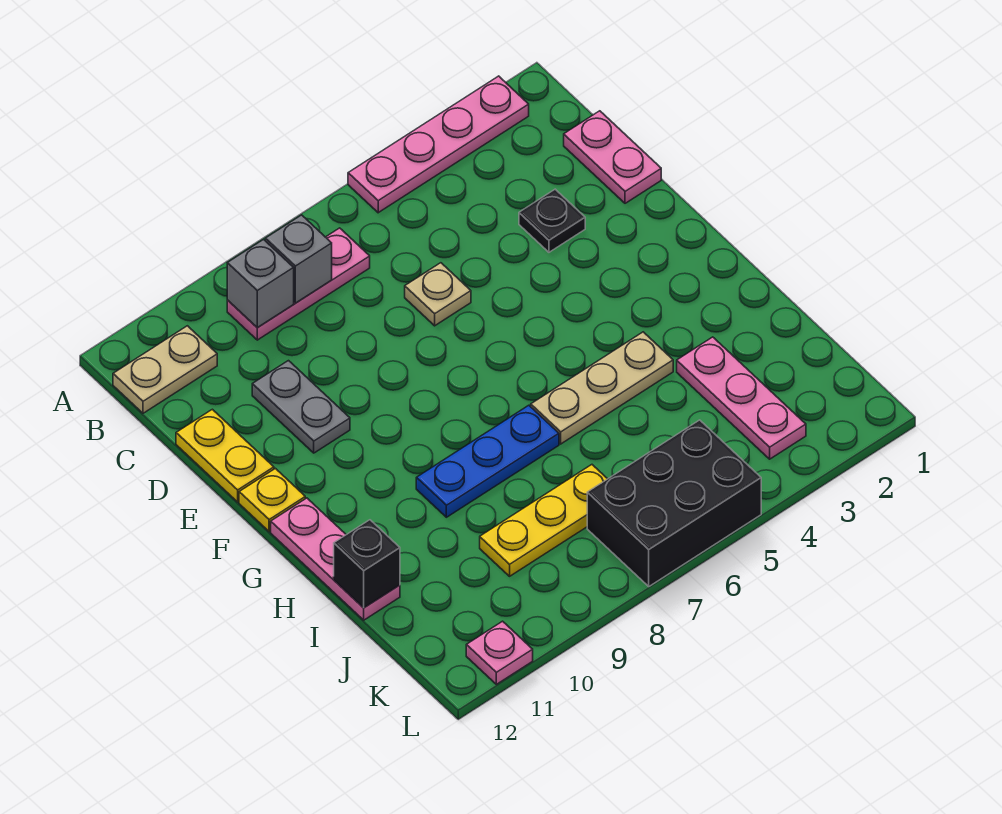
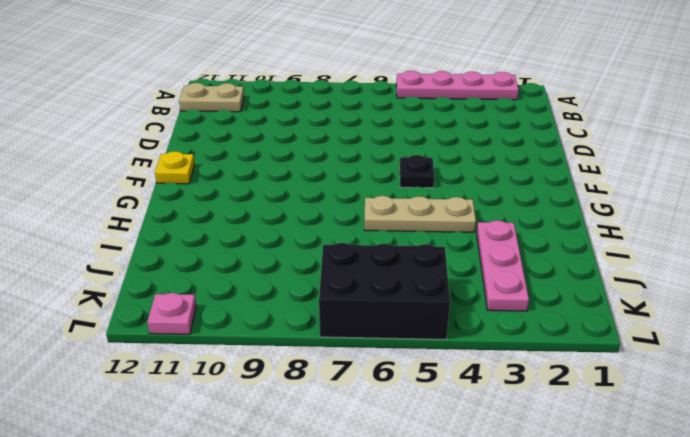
black 1x1 plate [399,155,434,188] -> black 1x1 plate moved to [519,189,585,252]
none -> pink 1x3 plate [227,228,370,340]
none -> pink 1x2 plate [564,111,661,203]
none -> tan 1x1 plate [405,263,471,326]

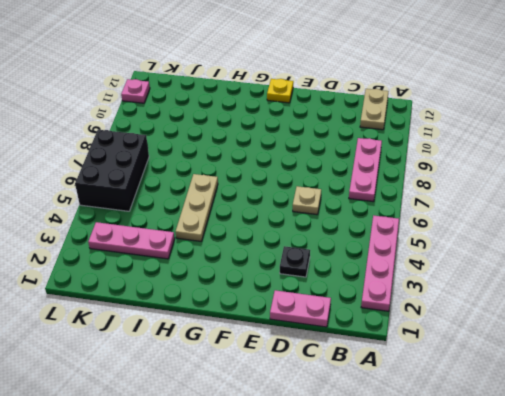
none -> grey 1x2 plate [252,361,350,453]
none -> yellow 1x2 plate [176,409,274,502]
none -> pink 1x3 plate [271,498,400,620]

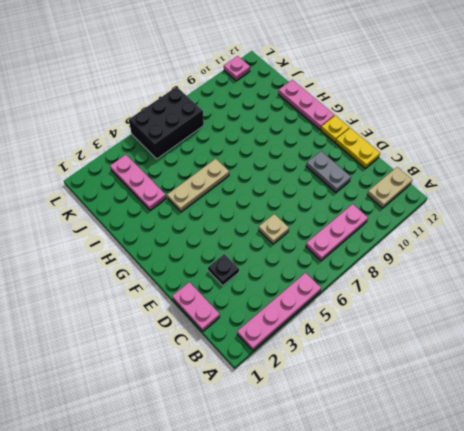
none -> blue 1x3 plate [416,405,559,517]
none -> yellow 1x3 plate [480,465,607,576]
none -> grey 1x1 brick [265,215,332,303]

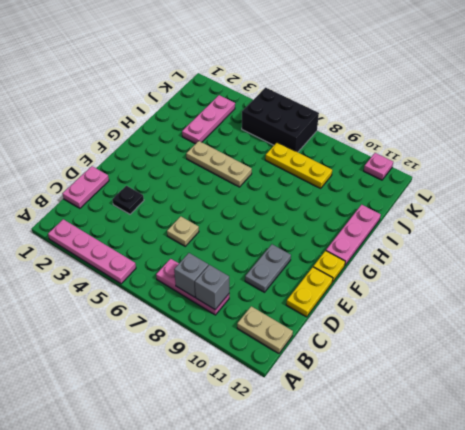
none -> blue 1x3 plate [416,405,559,517]
none -> black 1x1 brick [334,520,400,608]

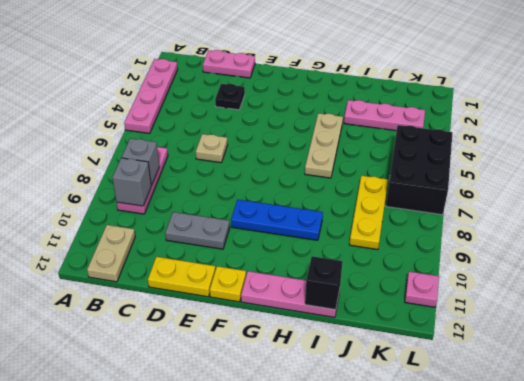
blue 1x3 plate [231,200,323,240] -> blue 1x3 plate turned to [416,405,559,517]

